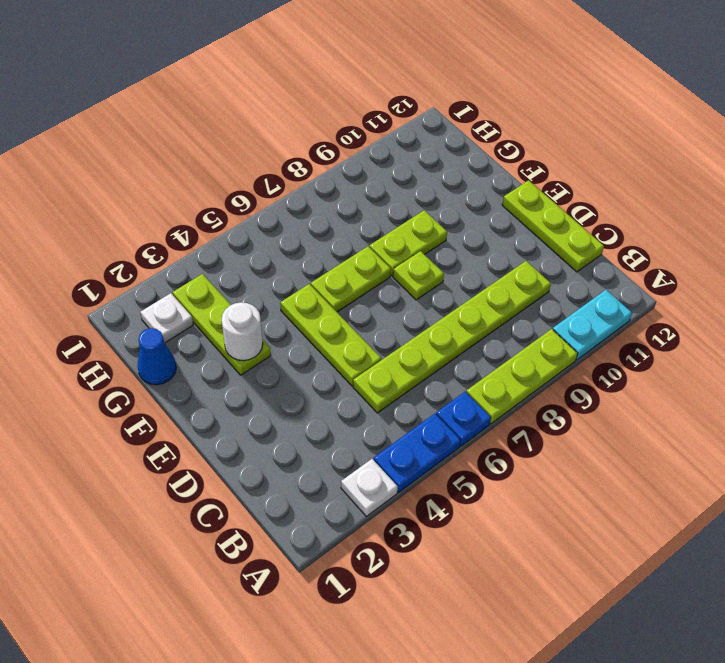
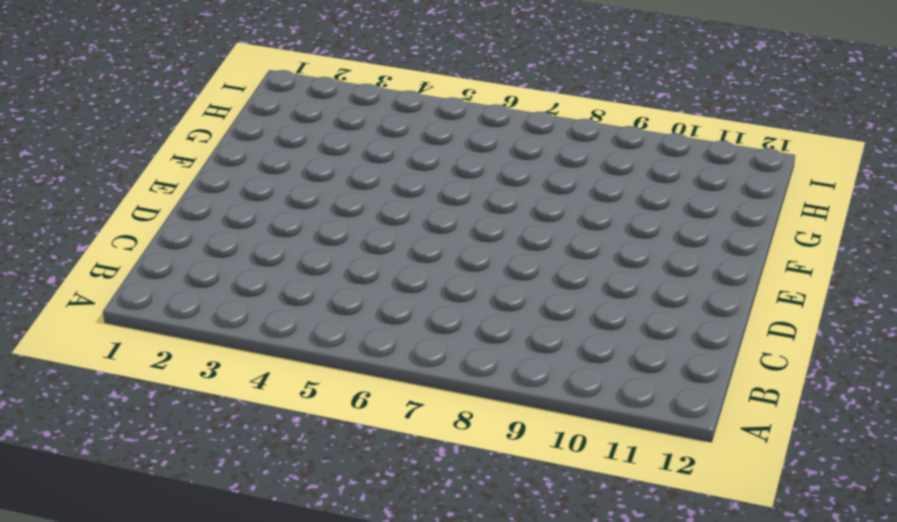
none -> white 1x1 plate [341,459,398,516]
none -> blue 1x2 plate [374,414,461,492]
none -> blue 1x1 plate [436,392,491,446]

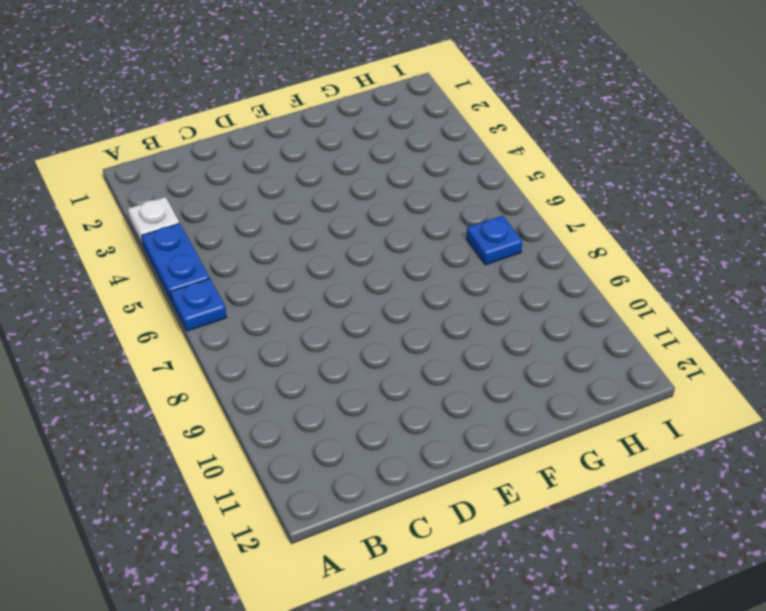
blue 1x1 plate [467,216,522,265] -> none
none -> lime 1x3 plate [466,329,578,424]
none -> cyan 1x2 plate [553,290,632,360]
none -> lime 1x6 plate [353,261,551,413]

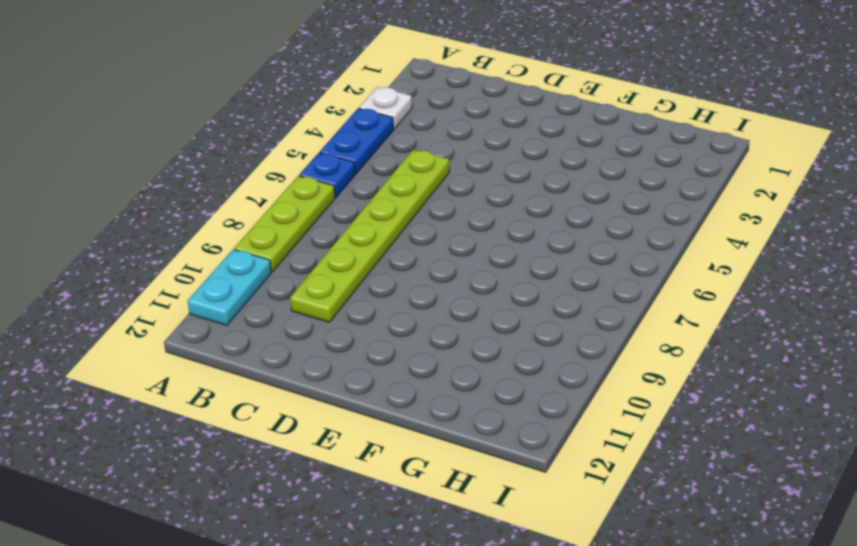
none -> lime 1x3 plate [502,180,604,272]
none -> lime 1x3 plate [280,284,381,386]
none -> lime 1x1 plate [393,251,444,300]

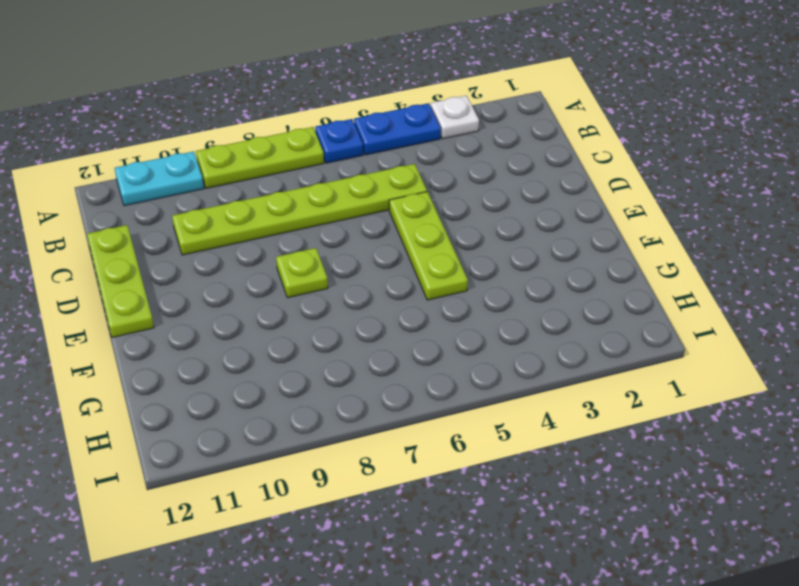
none -> lime 1x3 plate [173,274,271,375]
none -> lime 1x2 plate [311,246,391,312]
none -> lime 1x2 plate [369,210,447,276]

